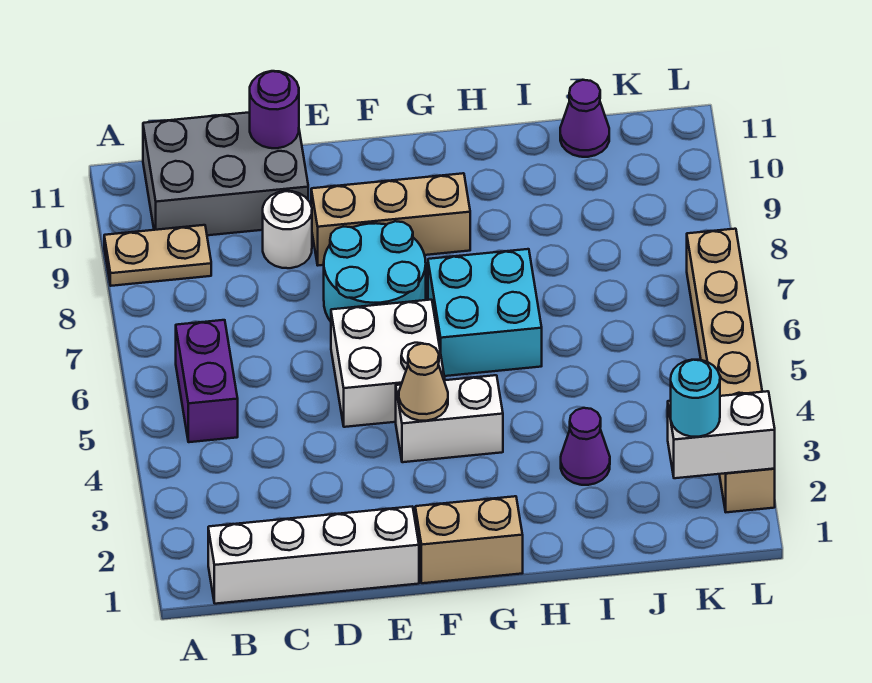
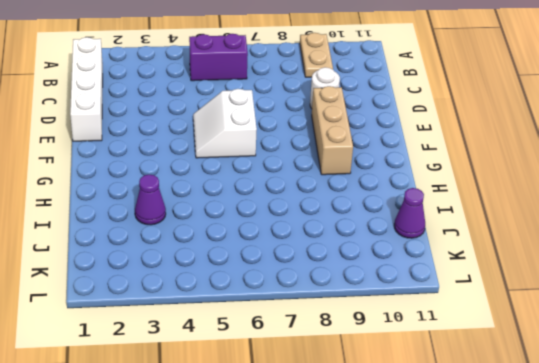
white 2x2 slope [193,89,257,158] -> white 2x2 brick [331,300,445,427]
none -> grey 2x3 brick [143,112,308,235]
none -> cyan 2x2 round brick [324,221,426,321]
none -> tan 1x2 brick [415,496,523,583]

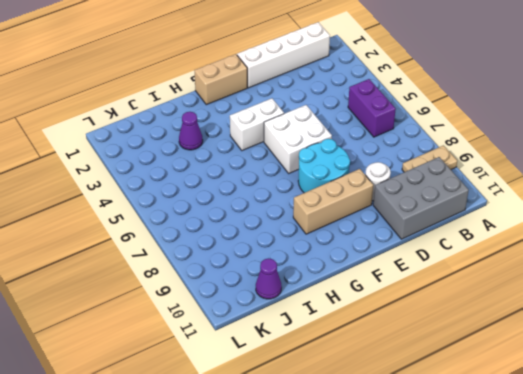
none -> cyan 2x2 brick [428,249,542,376]
none -> tan 1x6 brick [687,229,775,512]
none -> purple 1x1 round brick [250,71,299,148]

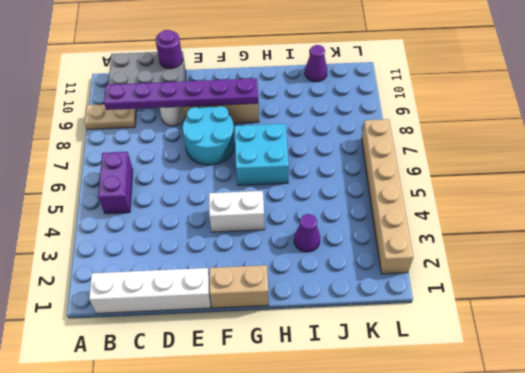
purple 1x6 plate [104,78,258,110] -> none
none -> white 2x2 brick [331,300,445,427]
none -> tan 1x1 cone [399,344,448,421]
none -> white 1x2 brick [668,391,775,478]

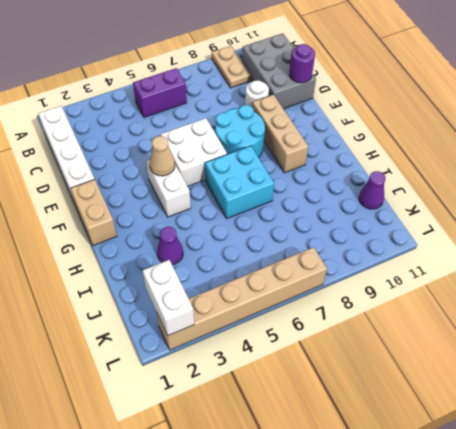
none -> cyan 1x1 round brick [671,360,720,437]

